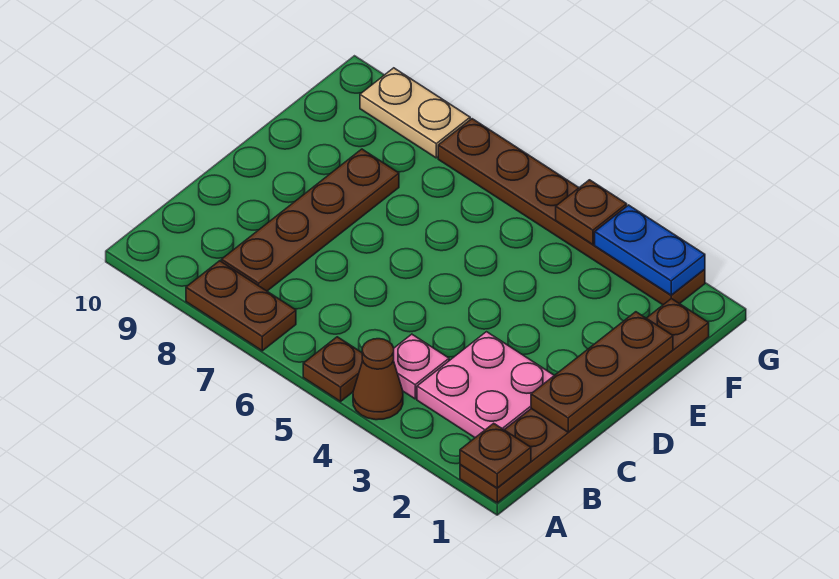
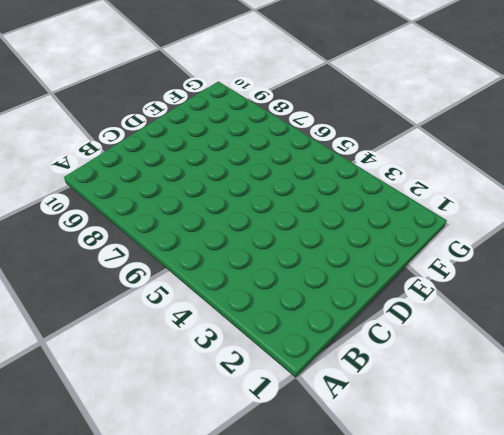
none -> brown 1x6 plate [460,299,709,503]
none -> brown 1x1 cone [353,339,403,420]
none -> brown 1x1 plate [303,337,363,401]

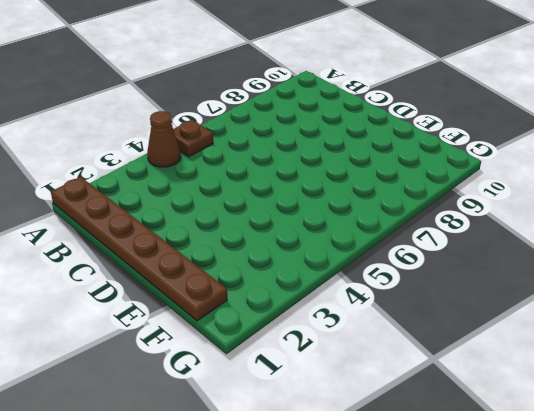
none -> brown 1x2 plate [186,261,296,351]
none -> pink 2x2 plate [417,332,554,438]
none -> pink 1x1 plate [393,334,449,399]

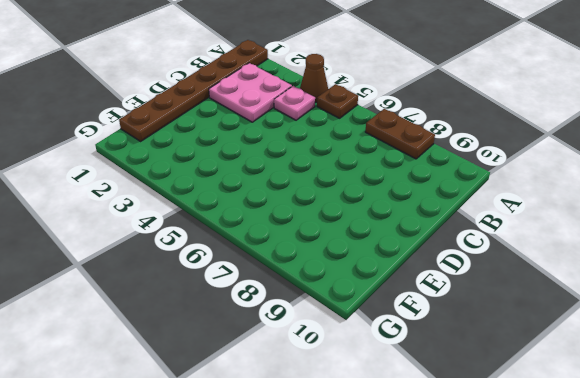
none -> brown 1x4 plate [221,149,399,291]
none -> brown 1x6 plate [438,119,705,305]
none -> tan 1x2 plate [360,68,470,158]

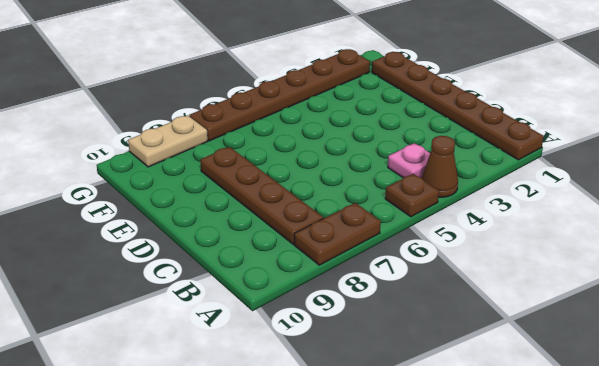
none -> pink 2x2 plate [417,332,554,438]
none -> brown 1x1 plate [460,423,531,488]
none -> brown 1x3 plate [531,312,673,432]

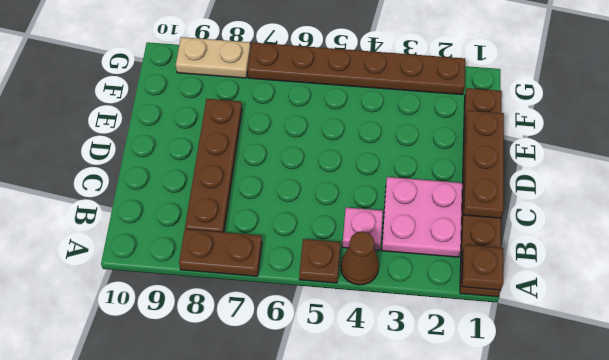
none -> blue 1x2 plate [595,205,705,295]
none -> brown 1x1 plate [556,180,627,244]

